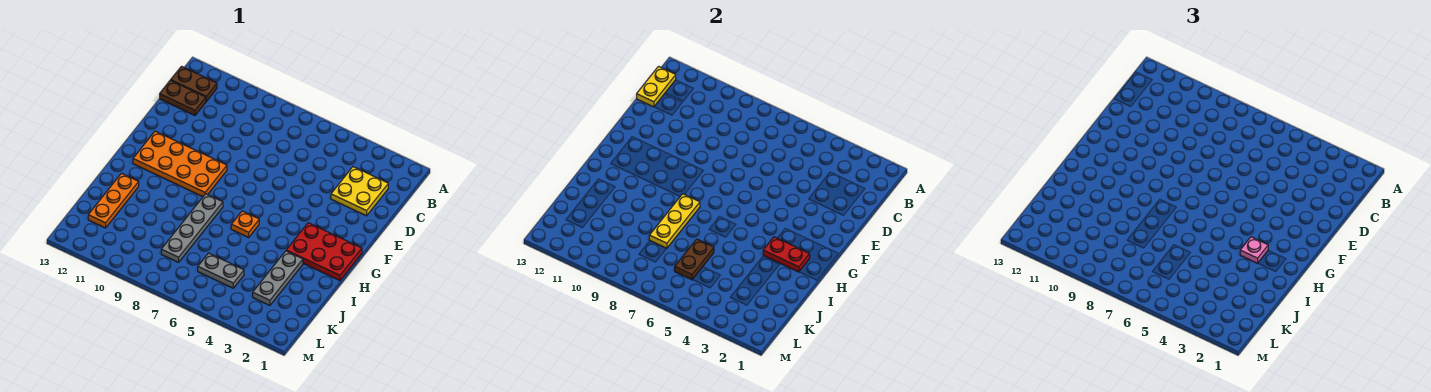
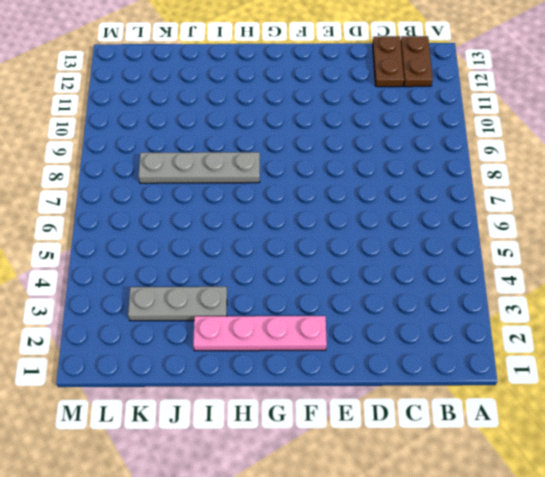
pink 1x4 plate [193,316,327,351] -> red 2x3 plate [286,223,362,281]
none -> yellow 2x2 plate [331,167,388,216]
none -> orange 2x4 plate [133,131,227,197]
none -> orange 1x1 plate [231,211,259,237]

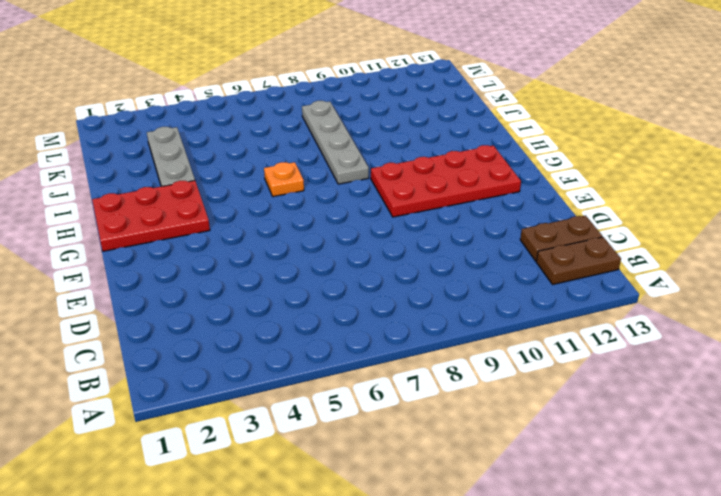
red 2x4 plate [371,145,521,217] -> orange 2x4 plate [133,131,227,197]
none -> yellow 2x2 plate [331,167,388,216]
none -> orange 1x3 plate [88,173,139,228]
none -> grey 1x2 plate [198,253,244,288]

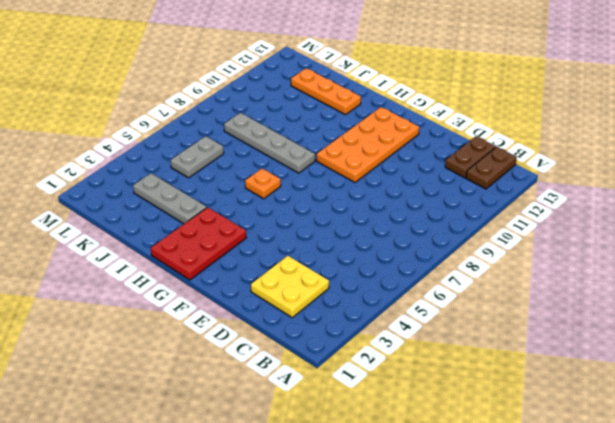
none -> yellow 1x2 plate [637,66,676,107]
none -> red 1x2 plate [763,237,810,272]
none -> yellow 1x3 plate [649,194,700,249]

